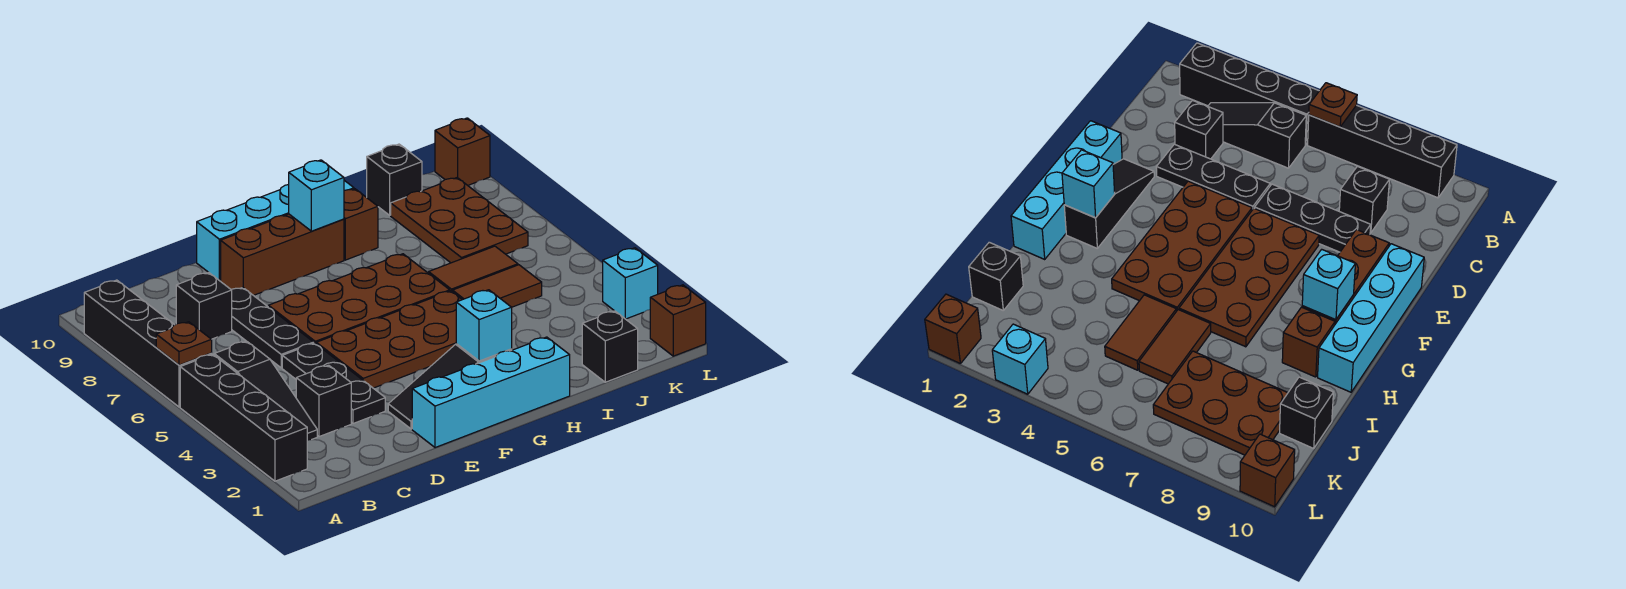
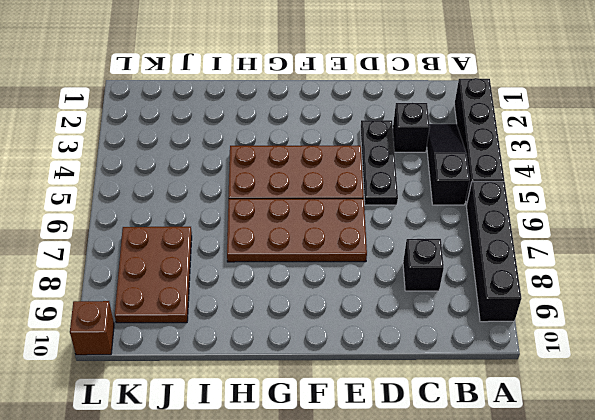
none -> black 1x3 plate [231,287,314,368]
none -> cyan 1x4 brick [412,337,570,448]
none -> black 1x3 slope [388,344,512,429]

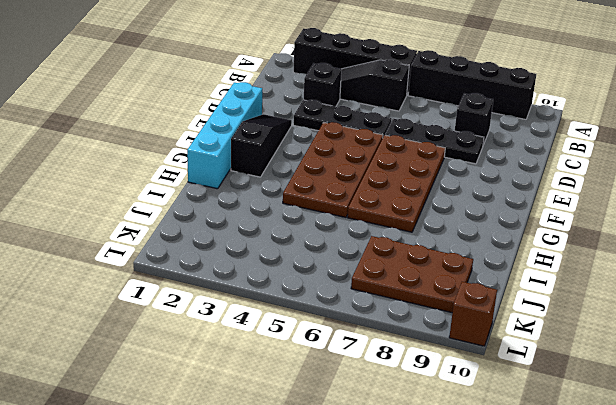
none -> brown 1x3 brick [221,214,344,295]
none -> cyan 1x4 brick [197,180,354,281]
none -> brown 1x1 brick [344,189,378,260]

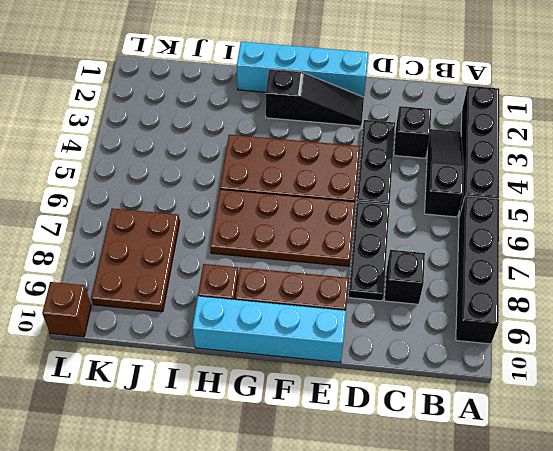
none -> brown 1x2 tile [453,265,542,307]
none -> brown 1x2 tile [429,246,518,292]
none -> black 1x1 brick [582,311,638,382]

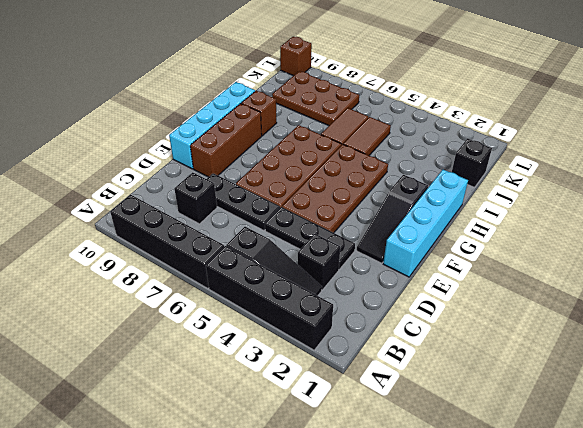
none -> black 1x1 brick [367,144,422,215]
none -> brown 1x1 brick [650,285,706,356]
none -> cyan 1x1 brick [603,248,658,319]

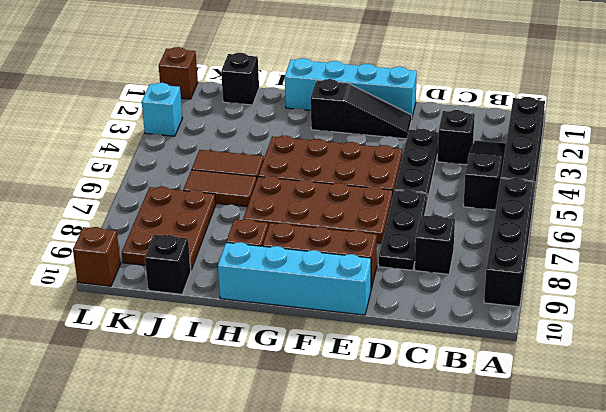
none -> brown 1x1 plate [156,322,212,365]
none -> cyan 1x1 brick [456,290,512,361]
none -> cyan 1x1 brick [289,160,344,231]

